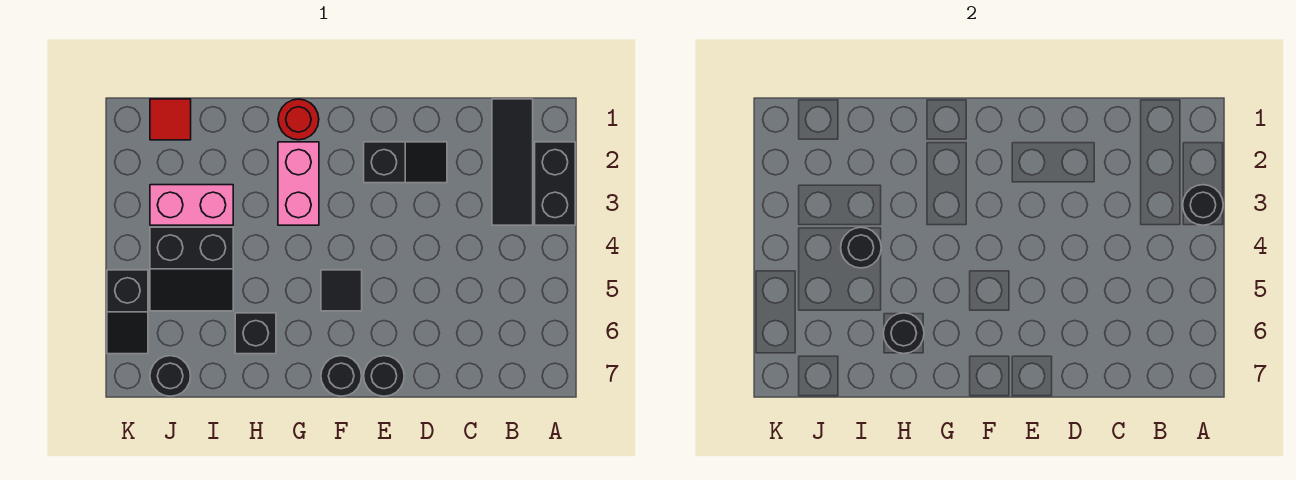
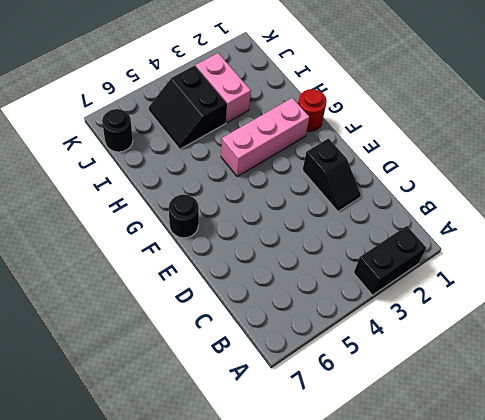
pink 1x3 brick [221,98,309,177] -> pink 1x2 brick [278,142,319,225]
none -> black 1x3 tile [492,99,533,225]
none -> black 1x1 round brick [364,356,404,396]
none -> black 1x1 tile [321,270,362,311]

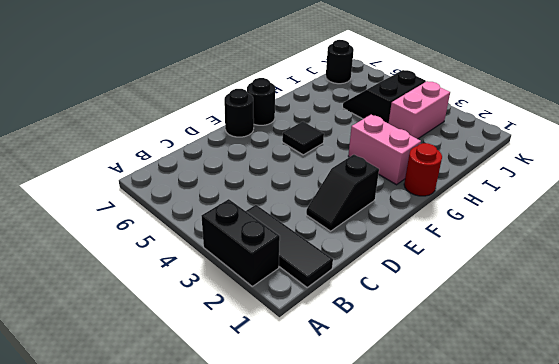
none -> black 1x1 brick [235,313,276,354]
none -> red 1x1 tile [150,99,191,140]
none -> black 1x2 slope [107,270,148,354]

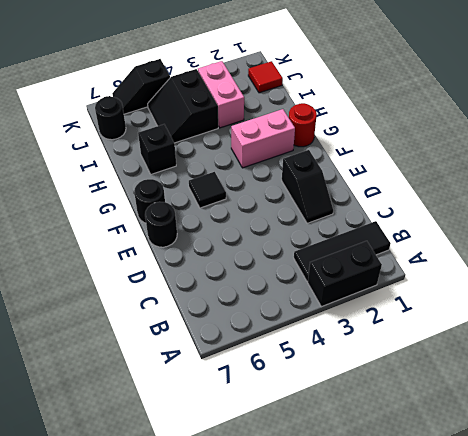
none -> black 1x1 round brick [1183,185,1223,225]
none -> black 1x1 round brick [883,313,924,354]
none -> black 1x1 round brick [841,227,881,268]

